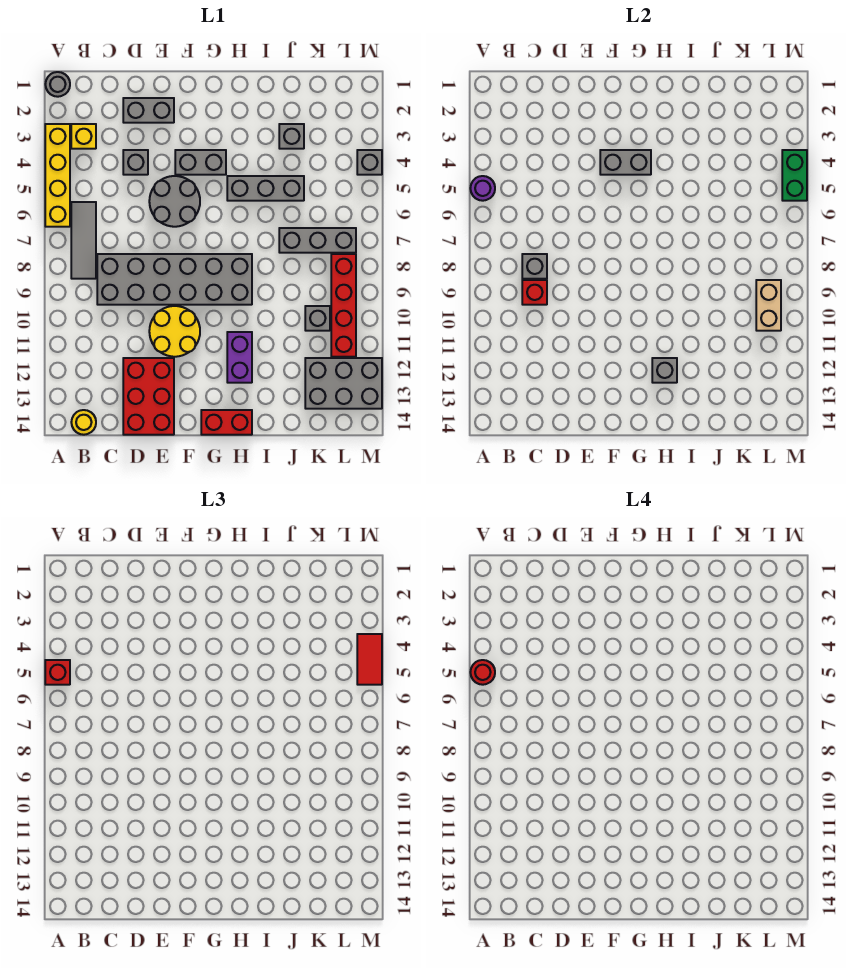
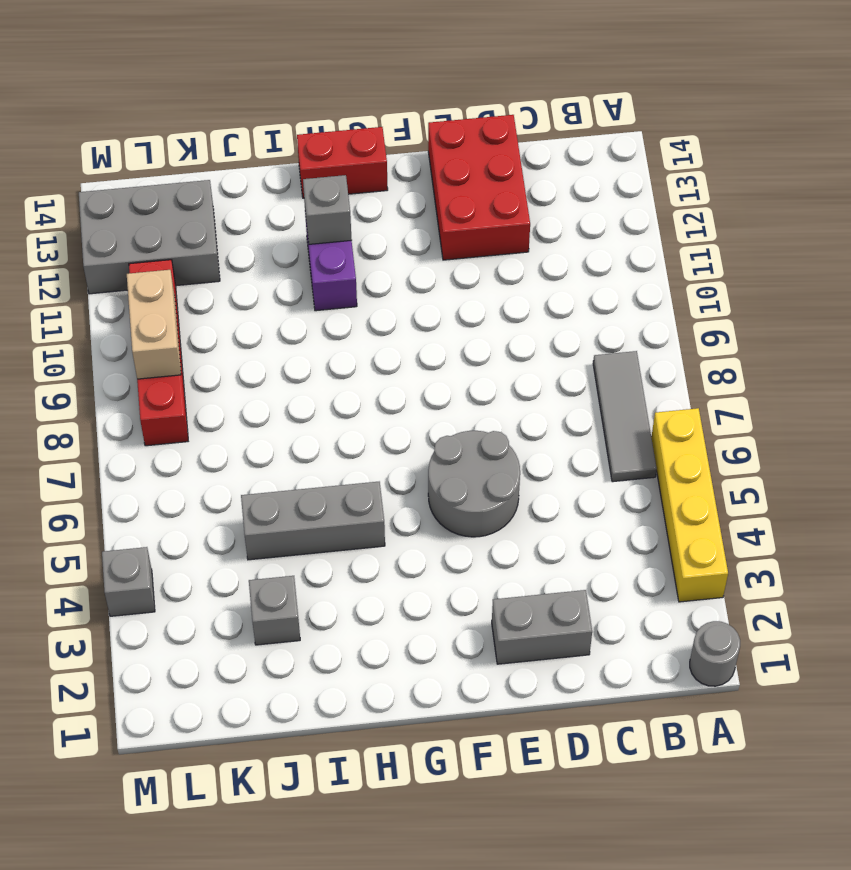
none -> yellow 1x1 brick [71,124,96,149]
none -> yellow 1x1 round brick [71,410,96,435]
none -> grey 2x6 brick [97,254,252,305]
none -> grey 1x1 brick [123,150,148,175]

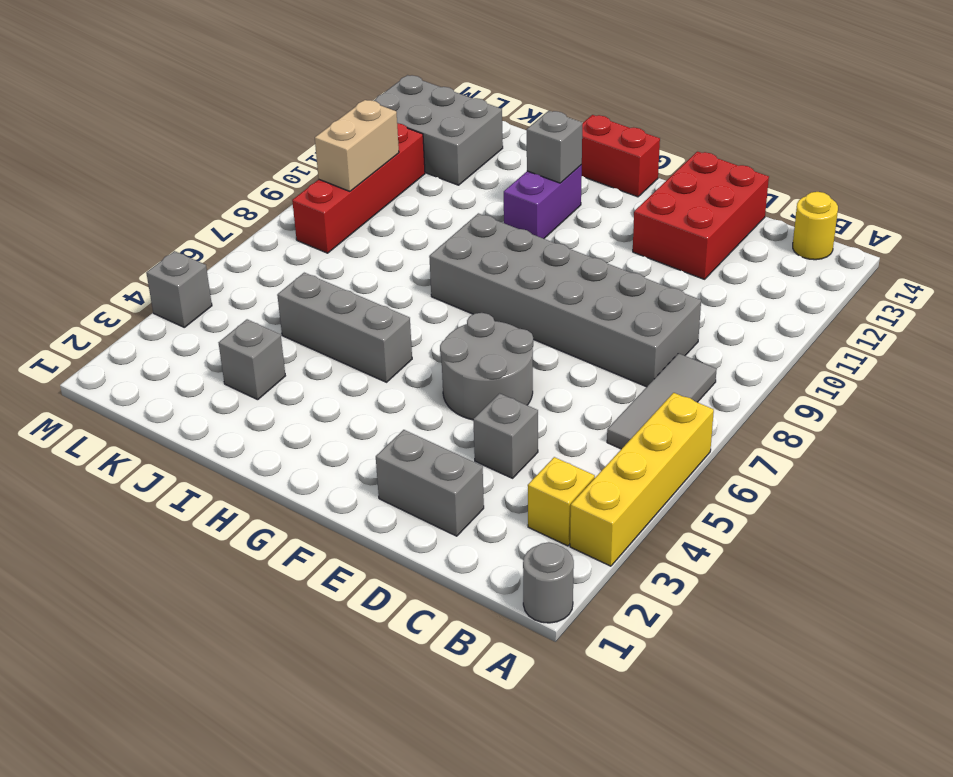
none -> yellow 2x2 round brick [149,306,200,357]
none -> grey 1x2 brick [175,150,226,175]
none -> grey 1x3 brick [279,228,356,253]
none -> grey 1x1 brick [305,306,330,331]

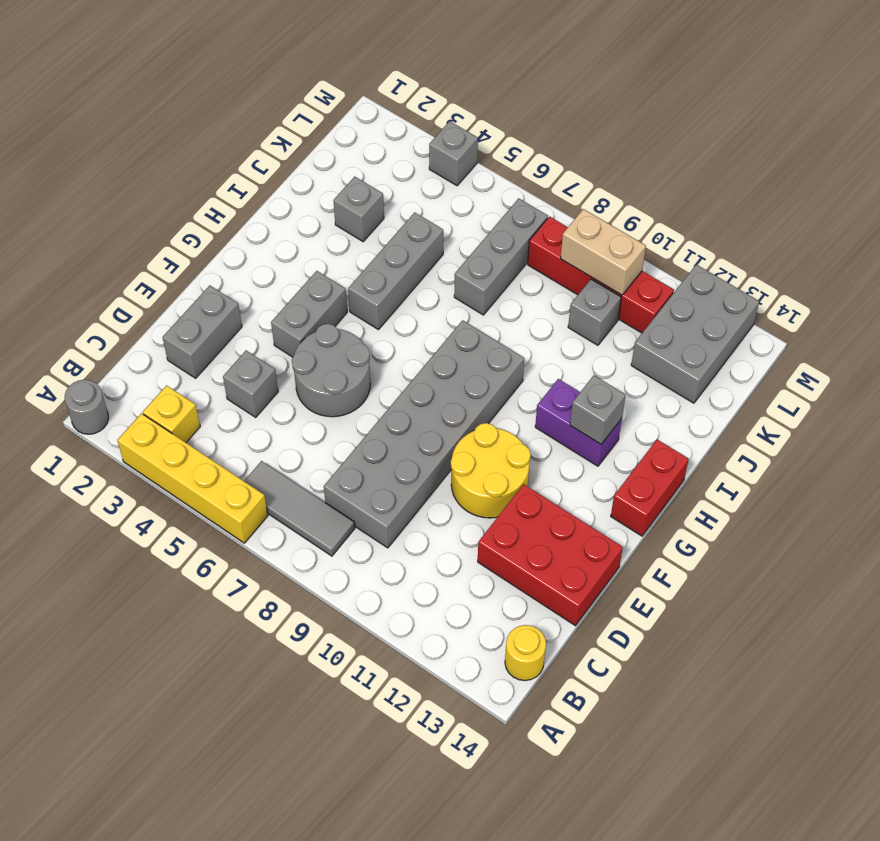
none -> purple 1x1 round brick [470,176,495,201]
none -> grey 1x1 brick [522,254,547,279]
none -> red 1x1 brick [522,280,547,305]
none -> grey 1x2 brick [600,150,651,175]

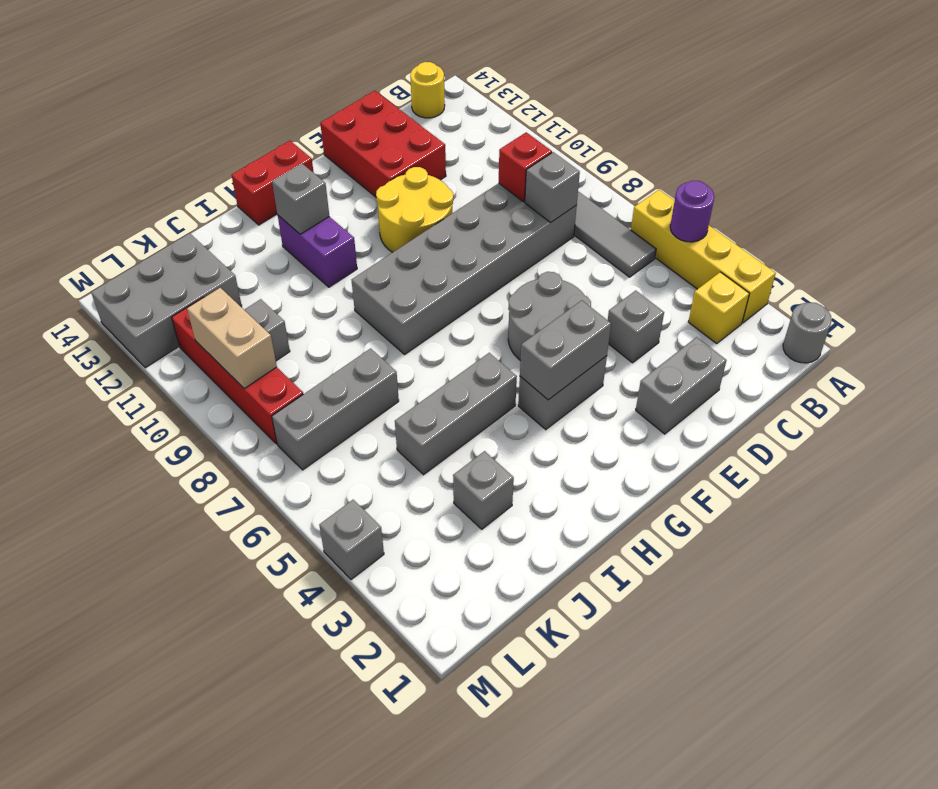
none -> green 1x2 brick [782,150,807,201]
none -> red 1x1 brick [45,660,70,685]
none -> red 1x2 tile [357,634,382,685]
none -> red 1x1 round brick [470,660,495,685]

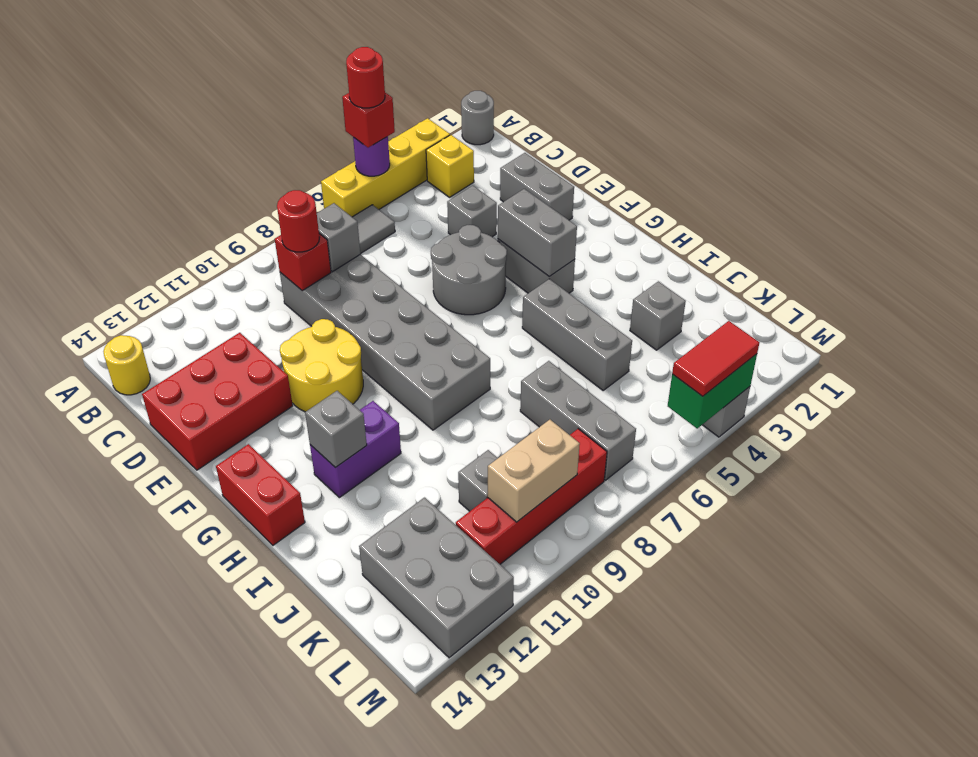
red 1x1 round brick [277,190,320,252] -> none

